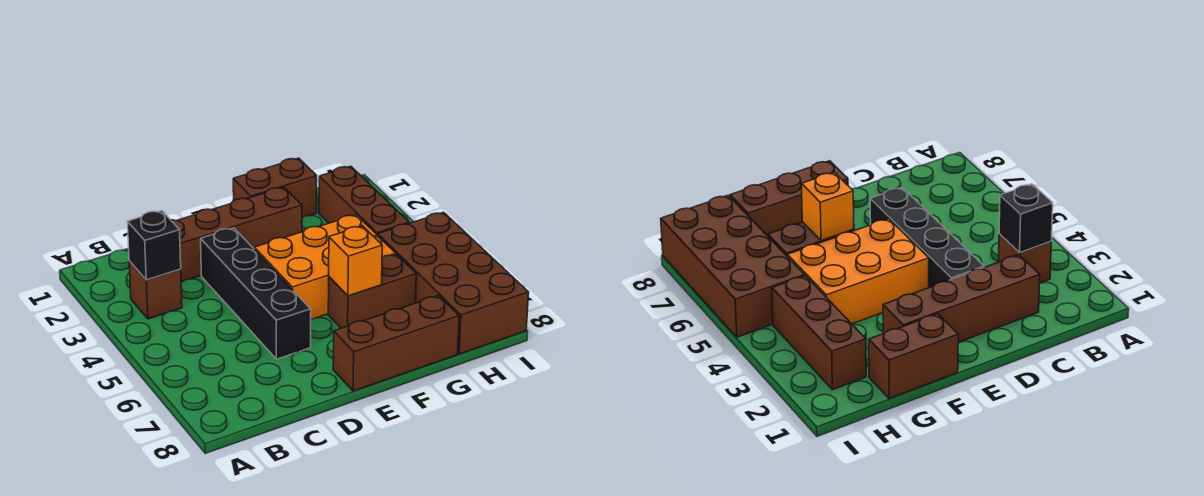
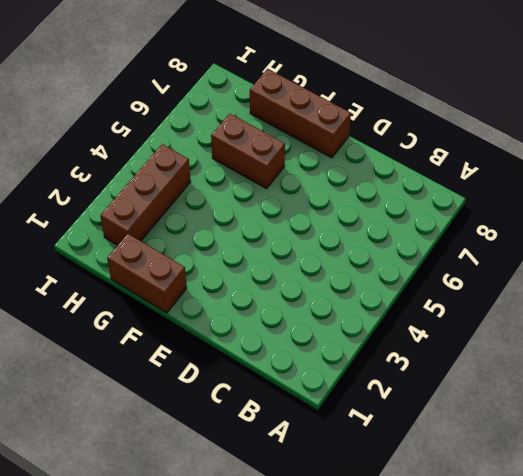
none -> brown 1x1 brick [129,261,182,319]
none -> brown 1x4 brick [171,187,302,282]

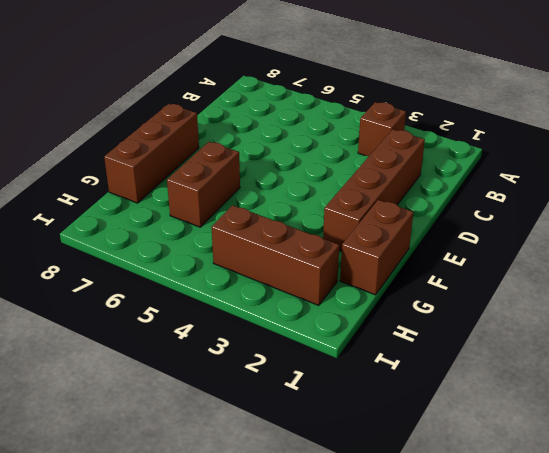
none -> black 1x4 brick [201,228,311,359]
none -> orange 2x3 brick [254,215,396,320]

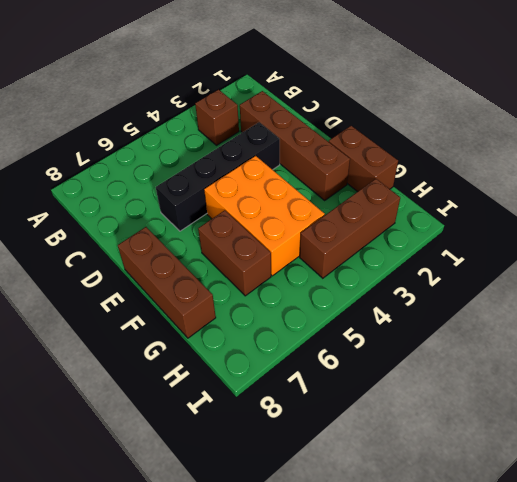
none -> brown 2x4 brick [378,212,529,354]
none -> black 1x1 brick [127,211,181,280]

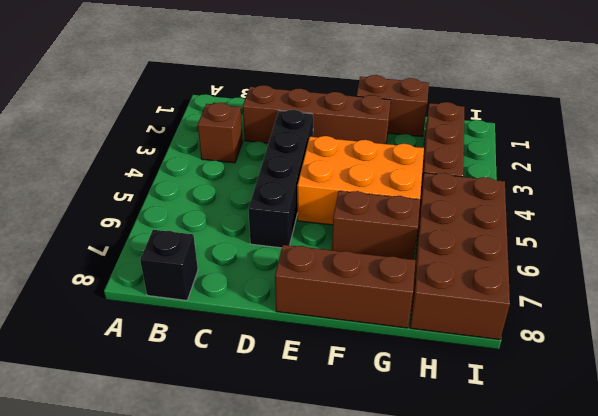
black 1x1 brick [140,230,198,300] -> black 1x1 brick moved to [127,211,181,280]
none -> orange 1x1 brick [329,226,382,296]

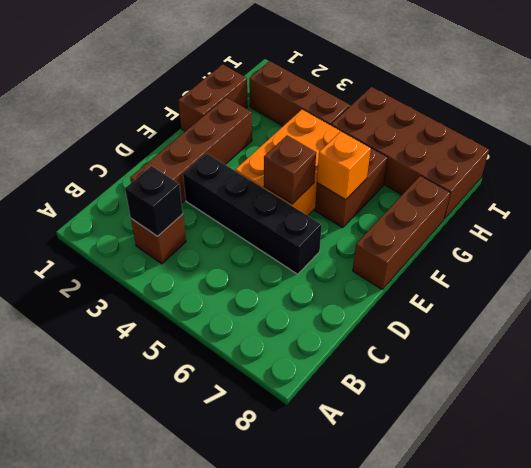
brown 1x1 brick [264,135,316,204] -> none

